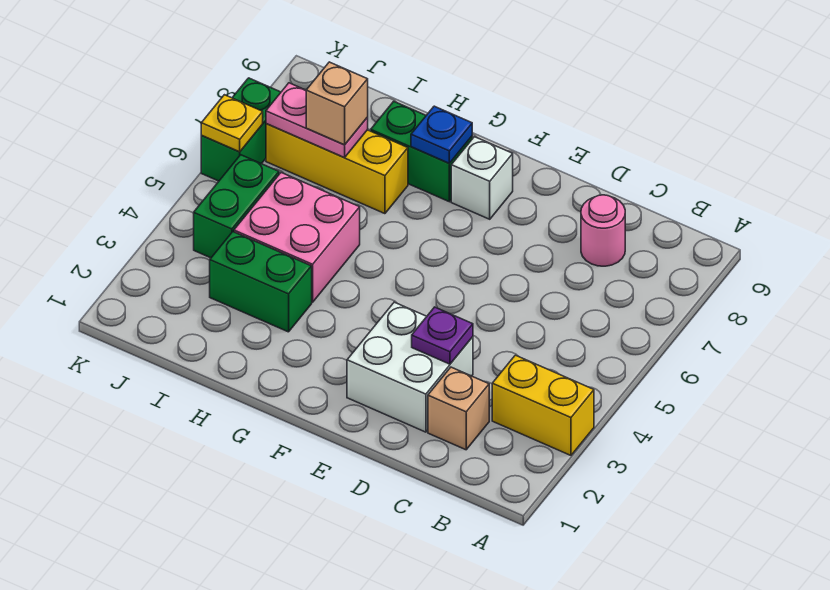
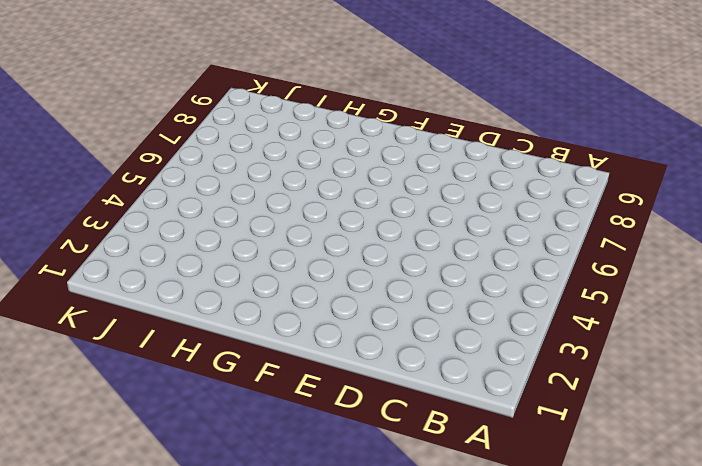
none -> yellow 1x2 brick [492,355,594,455]
none -> tan 1x1 brick [428,367,489,450]
none -> pink 1x1 round brick [581,195,625,266]

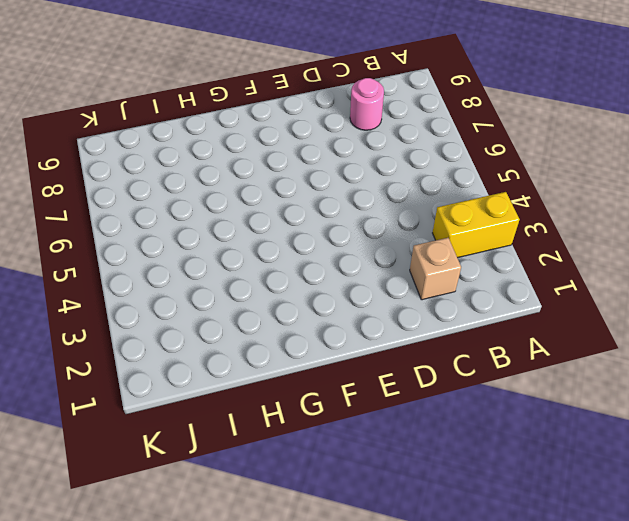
none -> white 2x2 brick [347,302,473,432]
none -> white 1x1 brick [451,137,513,219]
none -> green 1x2 brick [371,101,472,202]

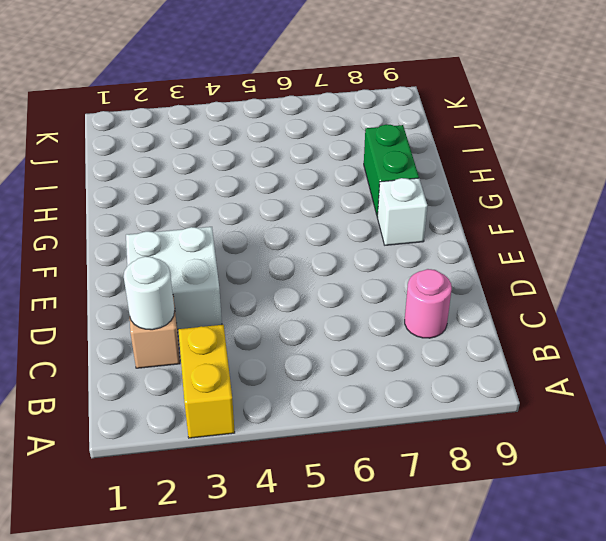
white 1x1 round brick [124,256,175,330] -> none
none -> green 1x2 brick [210,232,312,332]
none -> pink 2x2 brick [234,173,360,302]
none -> yellow 1x3 brick [266,124,408,214]

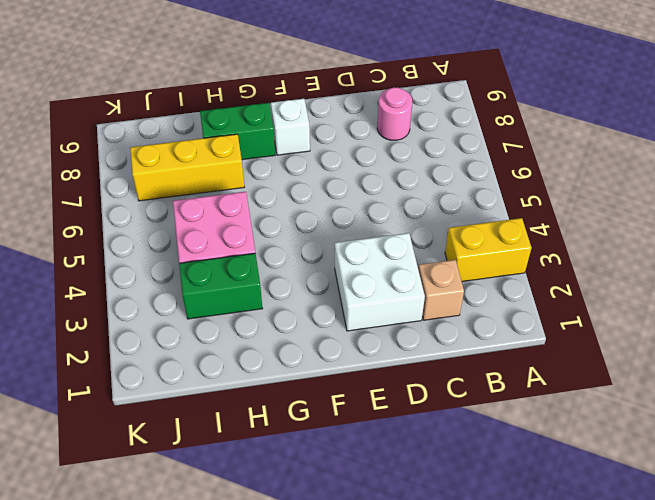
none -> green 1x2 brick [194,155,279,258]
none -> green 1x2 brick [201,78,281,181]
none -> purple 1x1 plate [412,307,473,364]

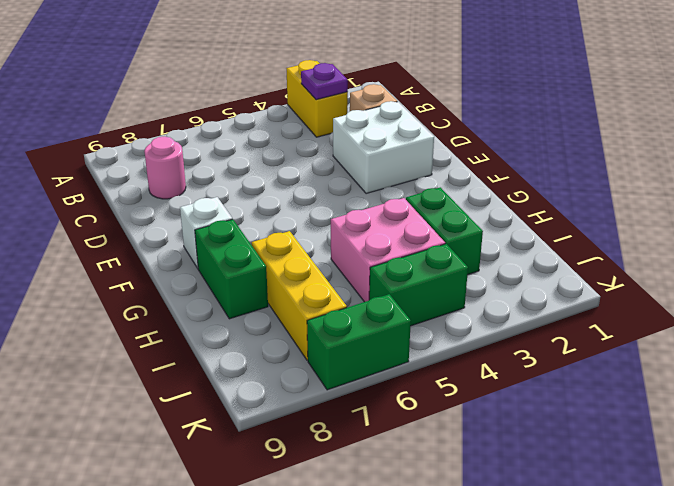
purple 1x1 plate [301,63,348,100] -> purple 1x1 plate moved to [412,307,473,364]
none -> blue 1x1 plate [411,106,472,163]
none -> pink 1x2 plate [266,83,368,158]
none -> yellow 1x1 plate [201,95,263,152]

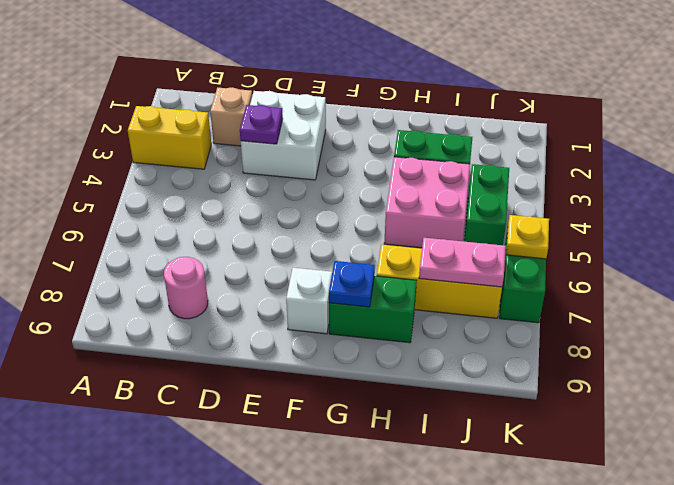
none -> tan 1x1 brick [306,62,368,145]

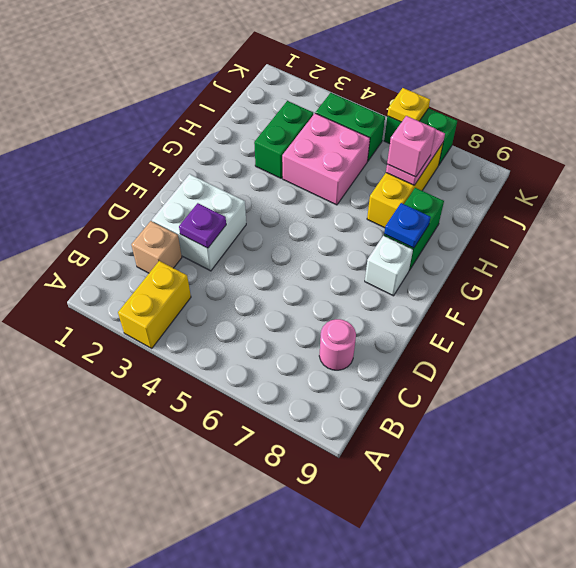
pink 1x1 brick [387,116,436,177] -> tan 1x1 brick [306,62,368,145]

